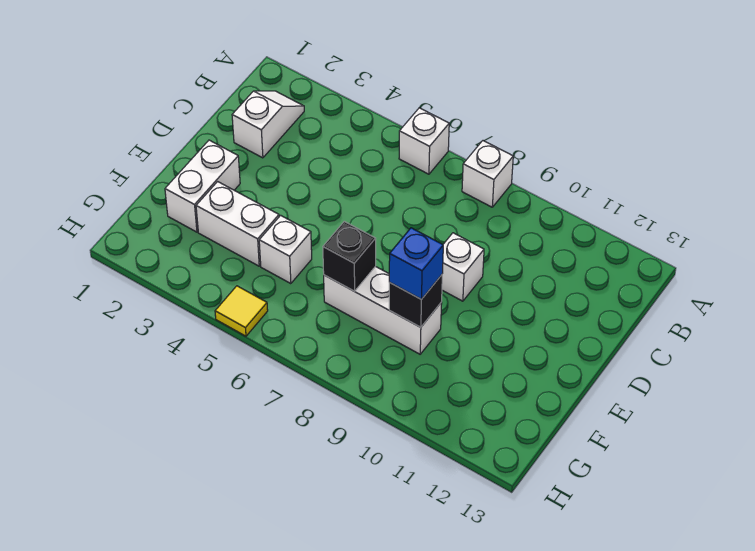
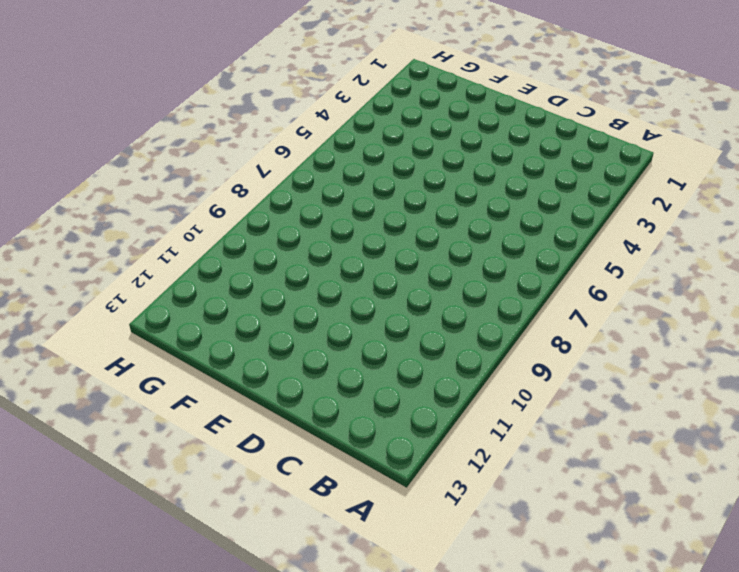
none -> white 1x1 brick [399,108,449,174]
none -> white 1x1 brick [462,141,513,207]
none -> white 1x2 slope [232,91,304,158]

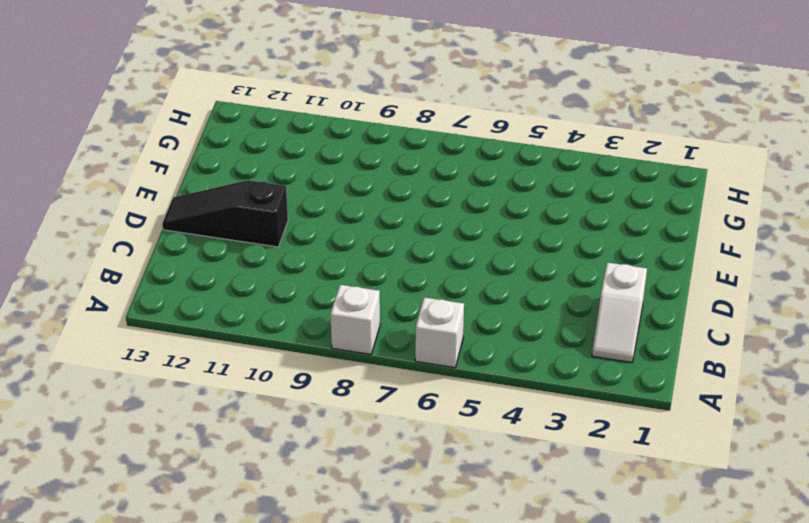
black 1x3 slope [162,180,288,247] -> none
none -> white 1x1 brick [442,233,484,301]
none -> white 1x2 brick [165,140,240,232]
none -> white 1x2 brick [196,182,279,266]

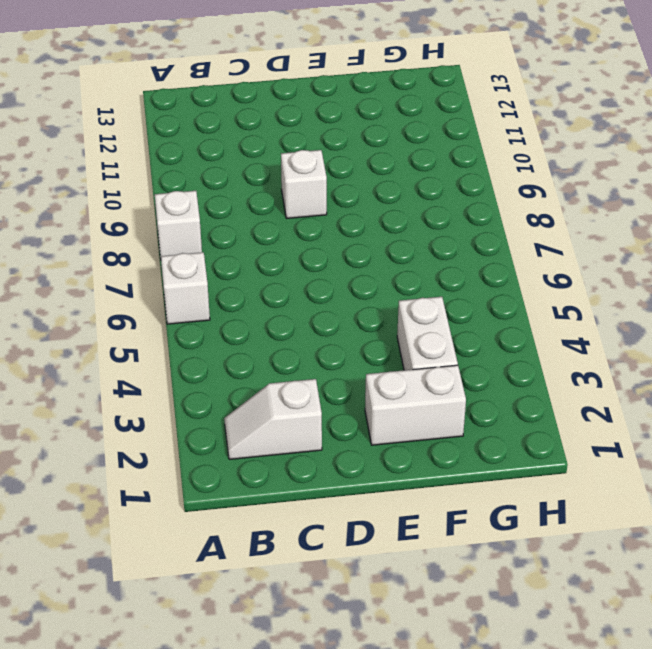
none -> white 1x1 brick [259,215,312,284]
none -> white 1x3 brick [324,266,442,354]
none -> yellow 1x1 tile [215,286,268,336]

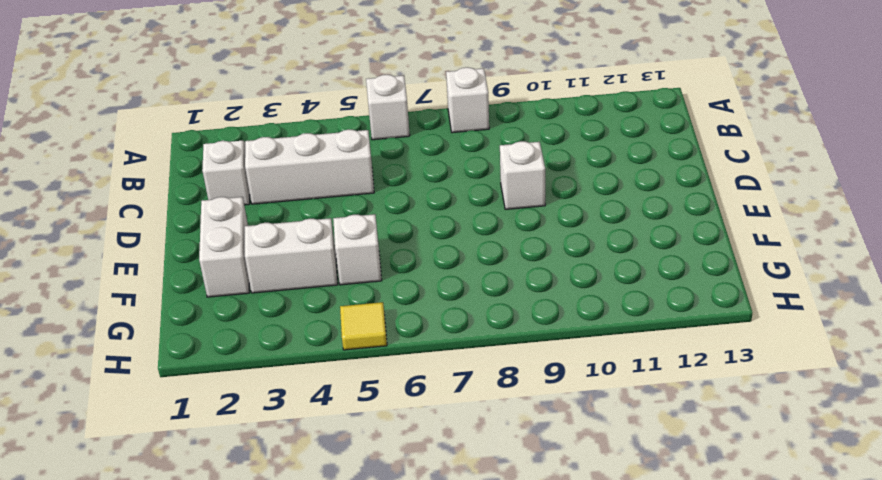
white 1x3 brick [245,129,374,204] -> white 1x3 brick moved to [324,266,442,354]
none -> black 1x1 brick [323,221,376,291]
none -> black 1x1 brick [389,275,442,327]
none -> blue 1x1 brick [389,228,443,299]

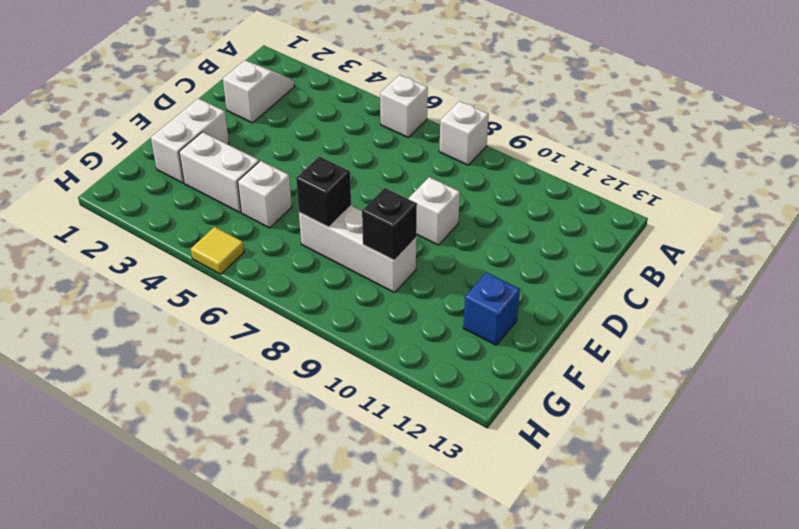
blue 1x1 brick [463,272,520,345] -> blue 1x1 brick moved to [389,228,443,299]

